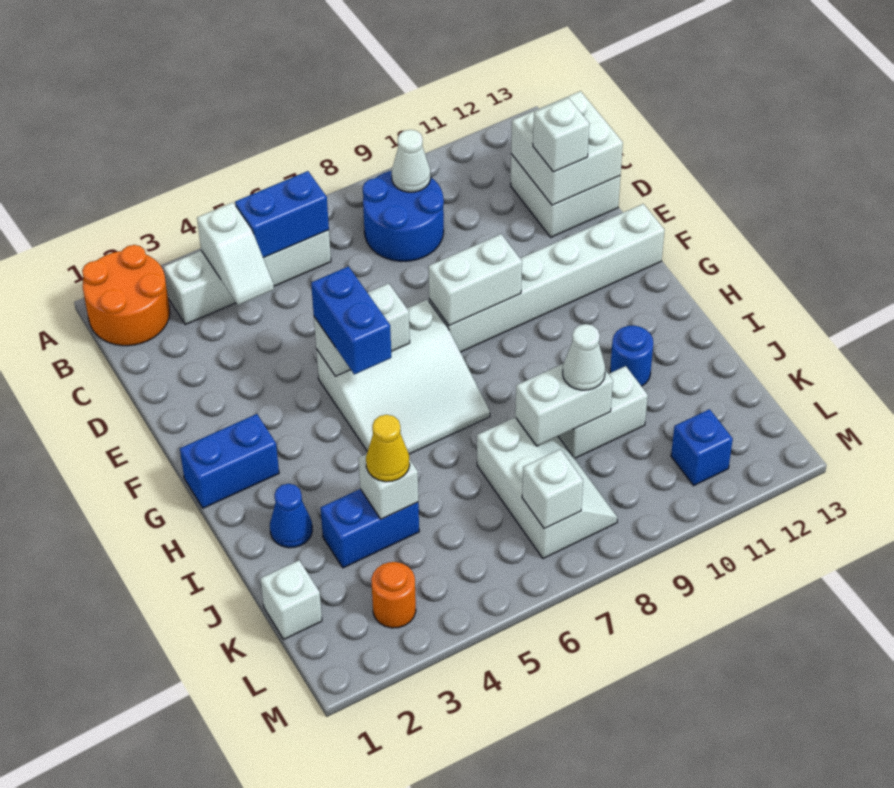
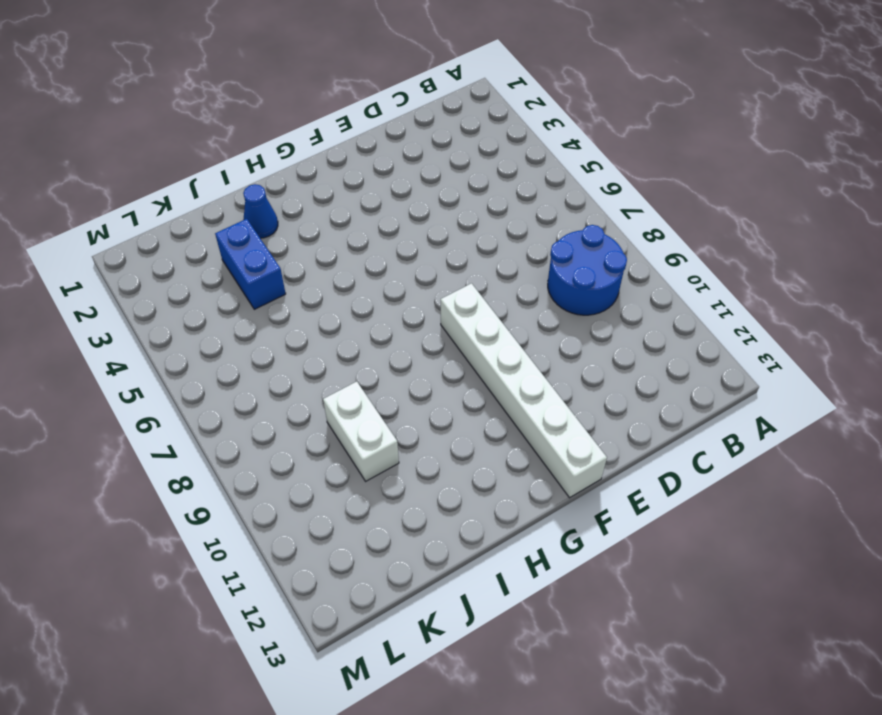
none -> orange 2x2 round brick [82,245,170,346]
none -> white 1x4 brick [164,230,331,325]
none -> white 2x2 brick [510,154,620,237]

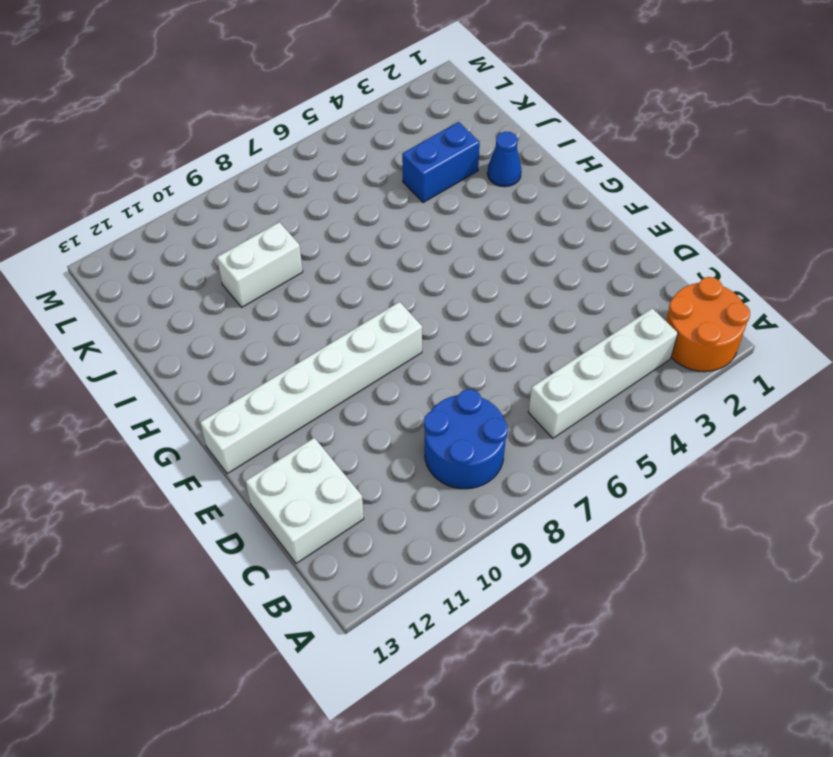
none -> white 3x3 slope [316,300,490,454]
none -> blue 1x2 brick [180,414,279,508]
none -> blue 1x1 round brick [610,326,653,386]

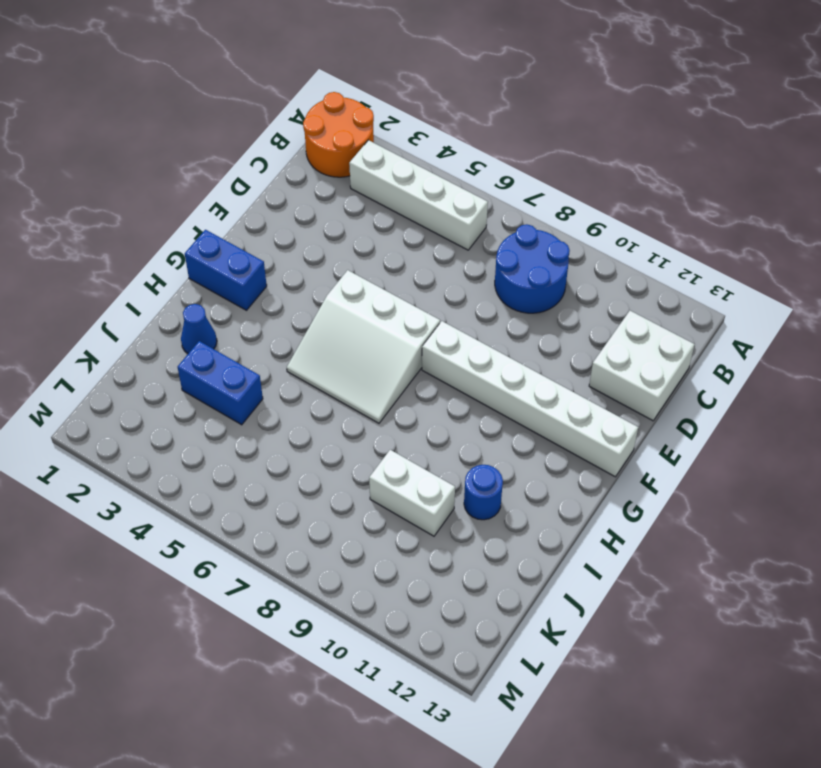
none -> white 2x3 slope [477,418,618,559]
none -> white 1x1 brick [261,560,322,639]
none -> orange 1x1 round brick [371,562,416,628]

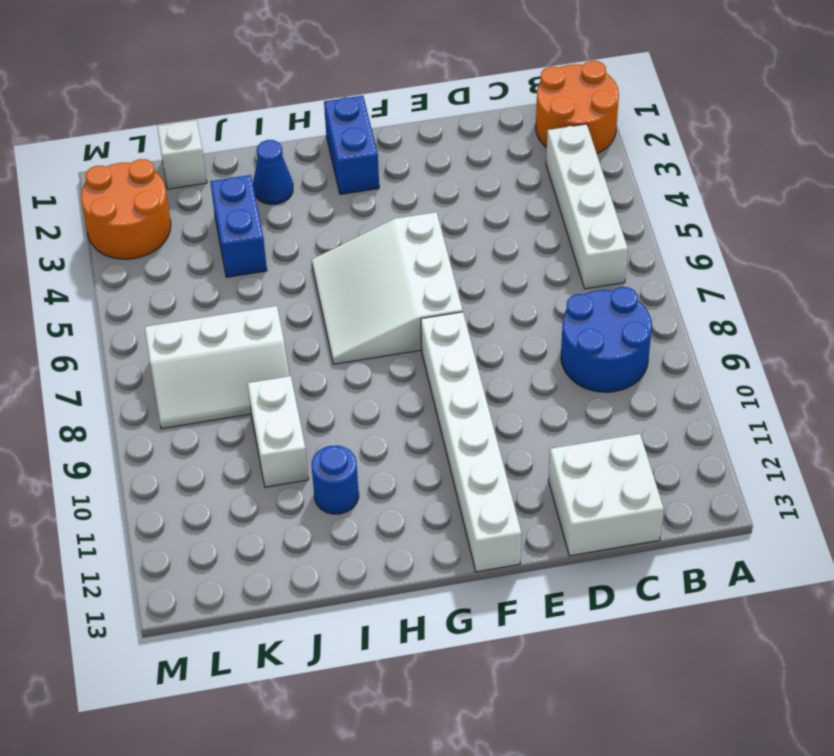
orange 2x2 round brick [81,159,171,259] -> orange 1x1 round brick [371,562,416,628]
none -> blue 1x1 brick [671,409,733,486]
none -> white 1x2 slope [197,203,274,305]
none -> blue 1x2 brick [235,171,329,258]

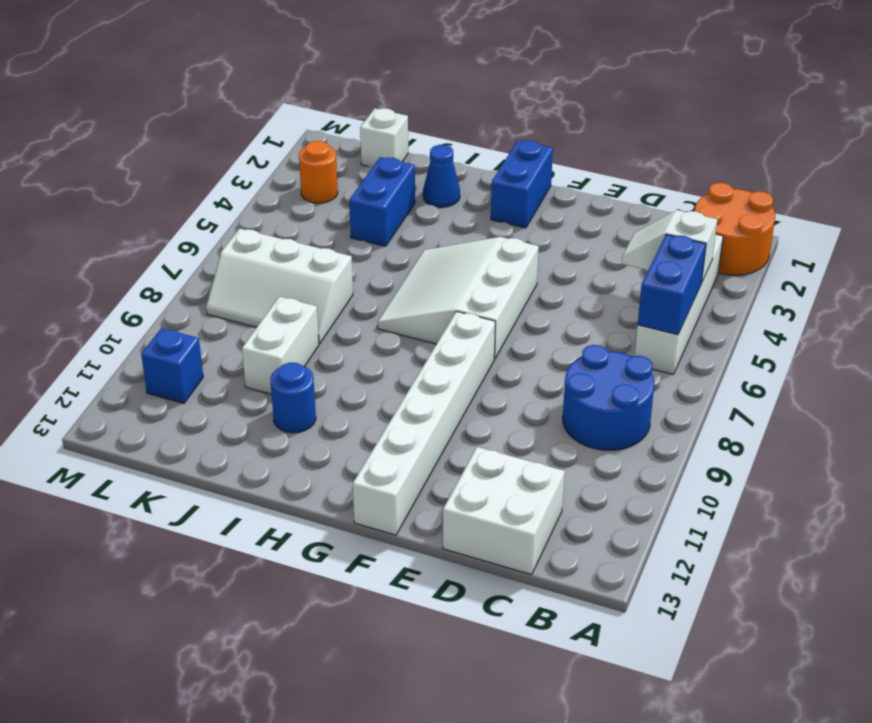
none -> white 1x1 cone [392,130,431,192]
none -> white 2x2 brick [511,91,623,205]
none -> white 1x2 brick [314,283,410,376]

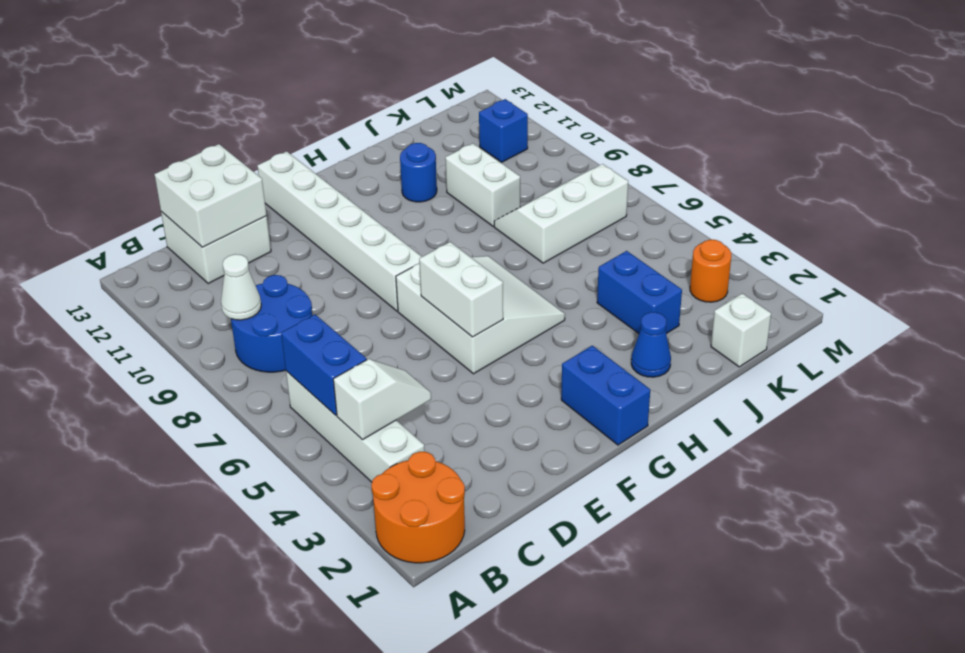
none -> white 1x2 brick [428,234,522,326]
none -> white 1x1 brick [358,454,418,519]
none -> white 1x2 brick [515,363,613,446]

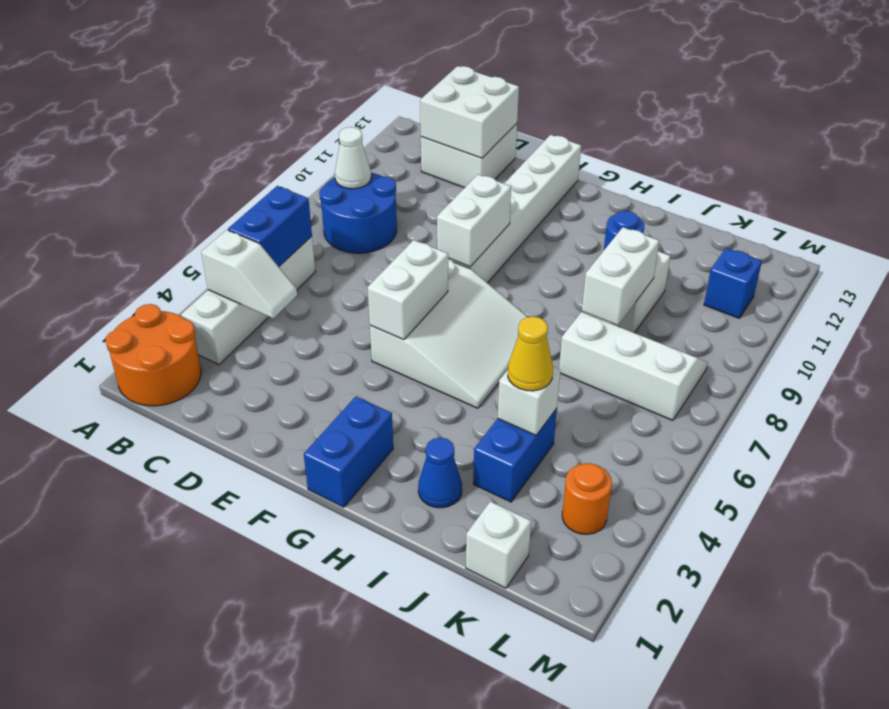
none -> white 1x1 brick [522,449,583,529]
none -> white 1x1 brick [533,98,589,172]
none -> blue 1x2 brick [311,266,391,374]

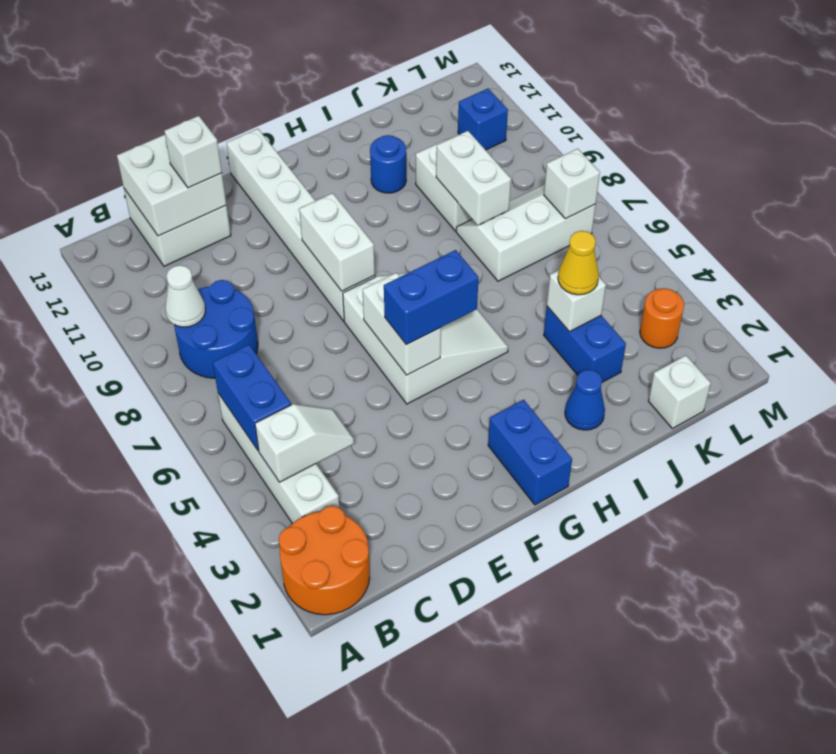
none -> white 1x1 cone [563,324,605,390]

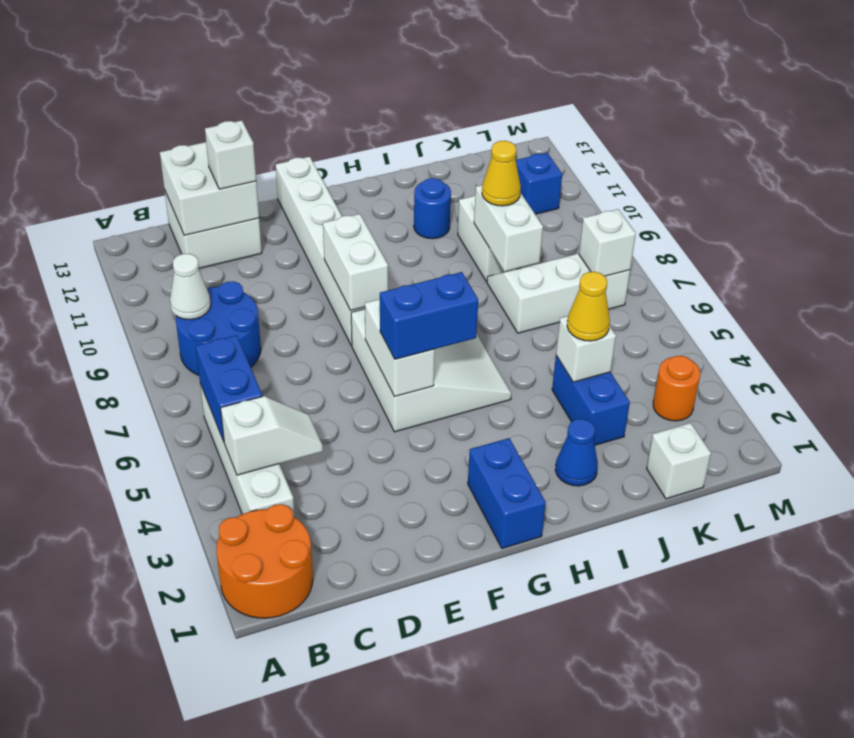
yellow 1x1 cone [482,141,521,206] -> white 1x1 cone [563,324,605,390]

